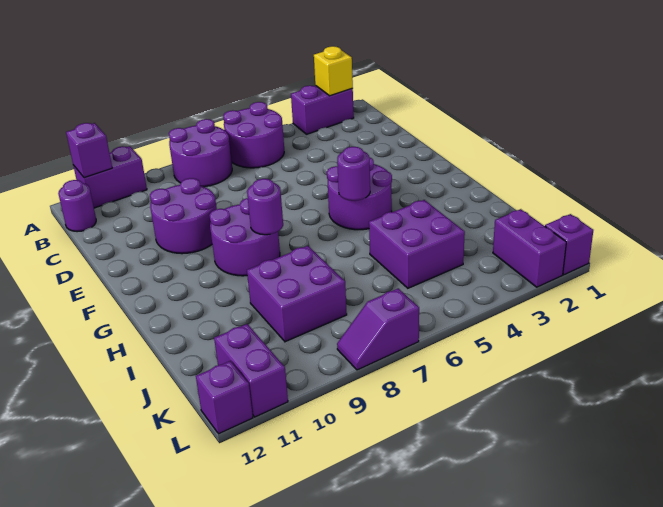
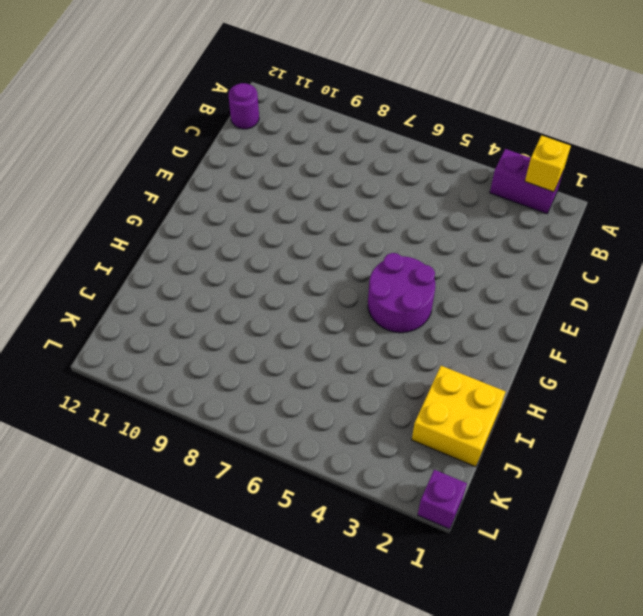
yellow 2x2 brick [412,366,505,467] -> none
none -> purple 2x2 round brick [223,102,284,168]
none -> purple 2x2 round brick [169,119,232,187]
none -> purple 1x2 brick [73,146,147,208]

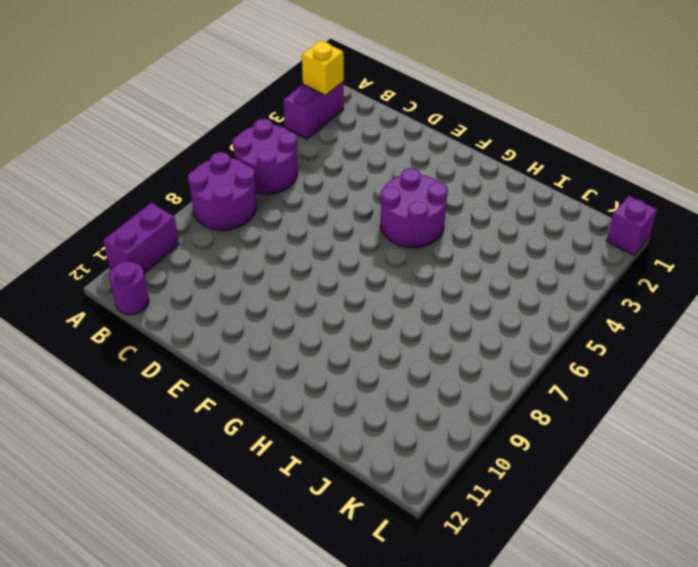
none -> purple 2x2 round brick [150,178,217,254]
none -> purple 2x2 round brick [209,198,280,276]
none -> purple 2x2 brick [369,200,465,288]

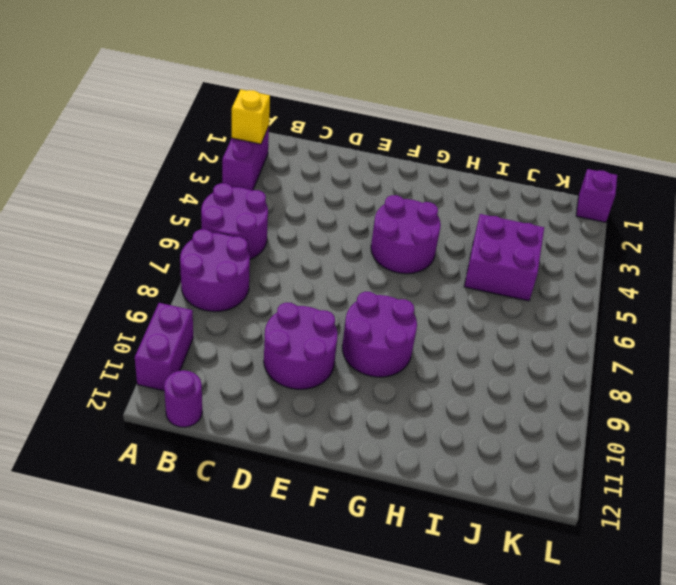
none -> purple 2x2 brick [247,246,347,342]
none -> purple 1x2 brick [493,209,566,287]
none -> purple 1x2 brick [214,324,288,417]

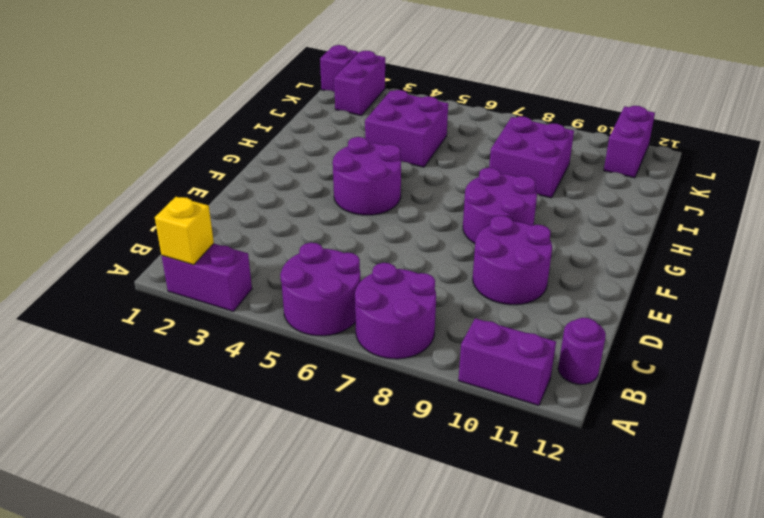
none -> purple 1x2 slope [337,288,419,370]
none -> purple 1x1 brick [196,361,253,434]
none -> purple 1x1 brick [66,123,112,178]

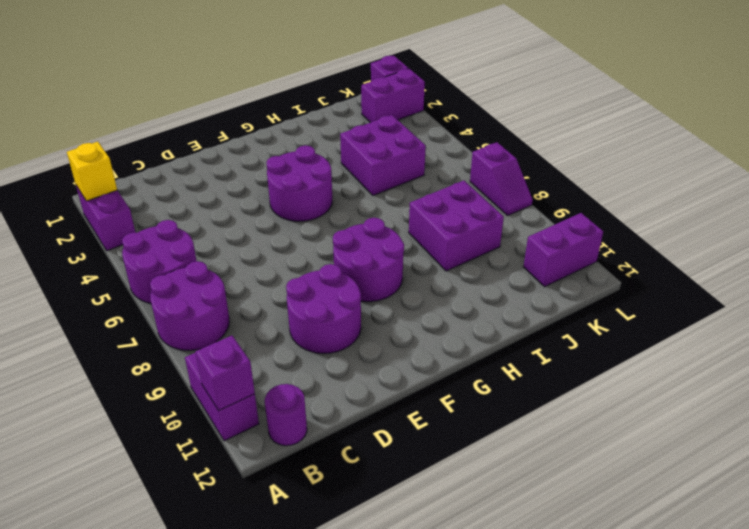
none -> purple 1x1 brick [196,361,253,434]
none -> purple 1x1 round brick [337,147,370,201]
none -> purple 1x1 round brick [247,179,283,235]

